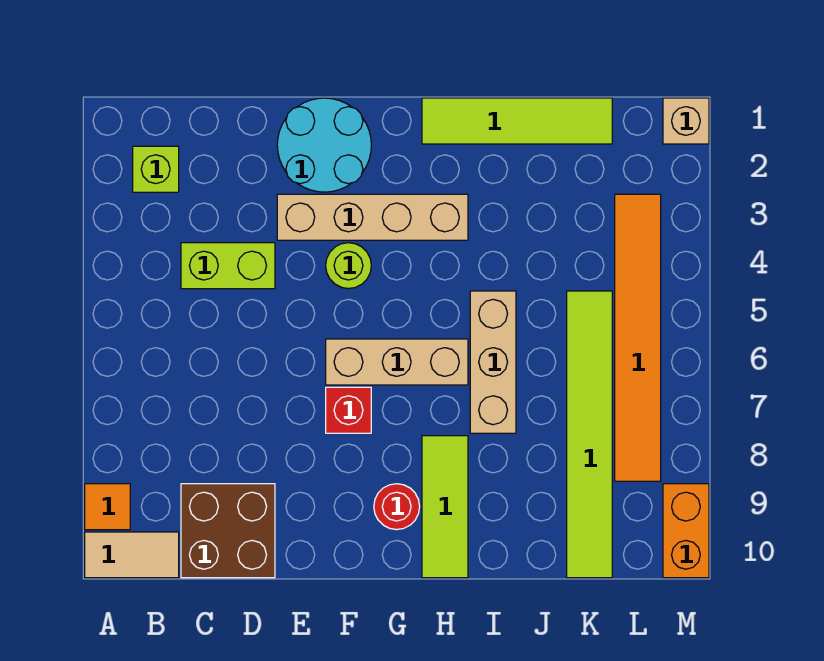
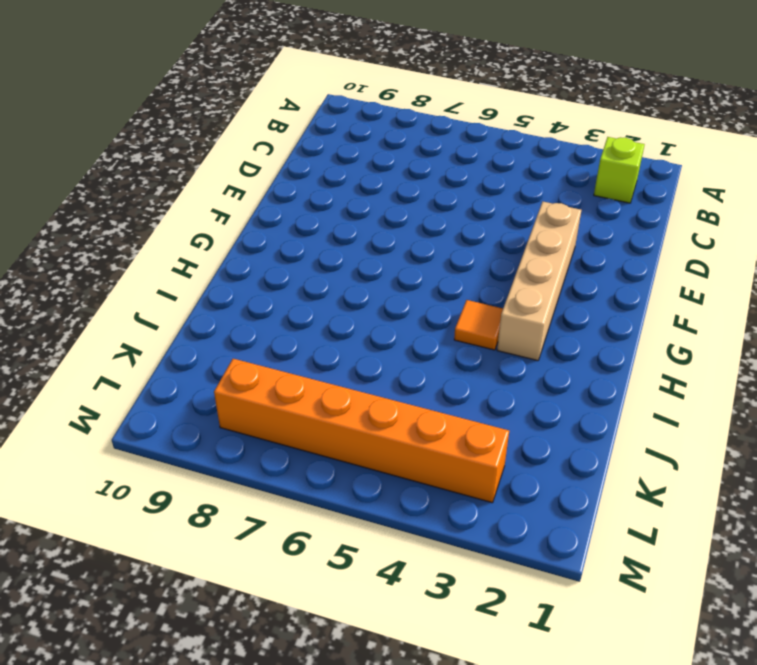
orange 1x1 tile [454,300,503,350] -> orange 1x1 tile moved to [85,484,130,530]
orange 1x6 brick [214,359,509,503] -> orange 1x6 tile [615,194,661,481]
none -> tan 1x2 tile [85,532,179,578]
none -> lime 1x2 brick [181,243,275,289]
none -> brown 2x2 brick [181,484,275,578]

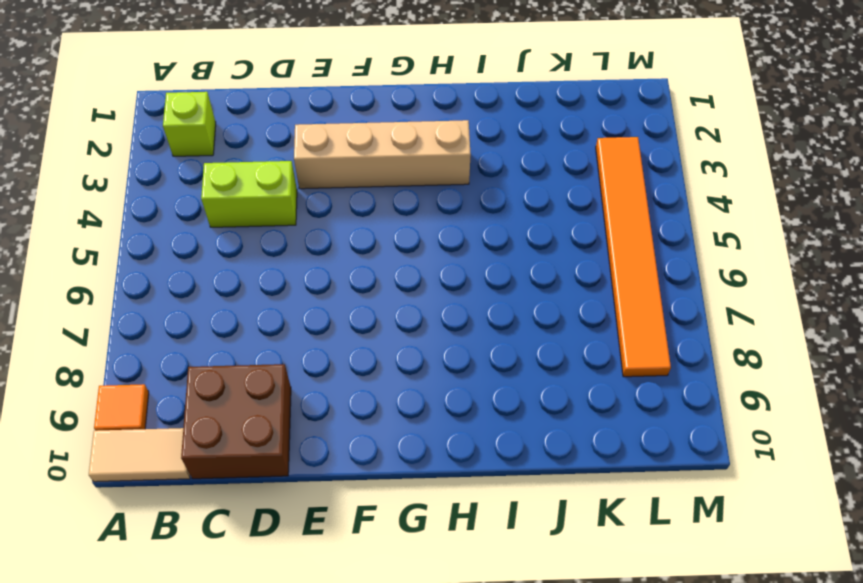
none -> cyan 2x2 round brick [277,98,371,192]
none -> lime 1x1 round brick [326,243,371,289]
none -> tan 1x3 brick [326,339,468,385]

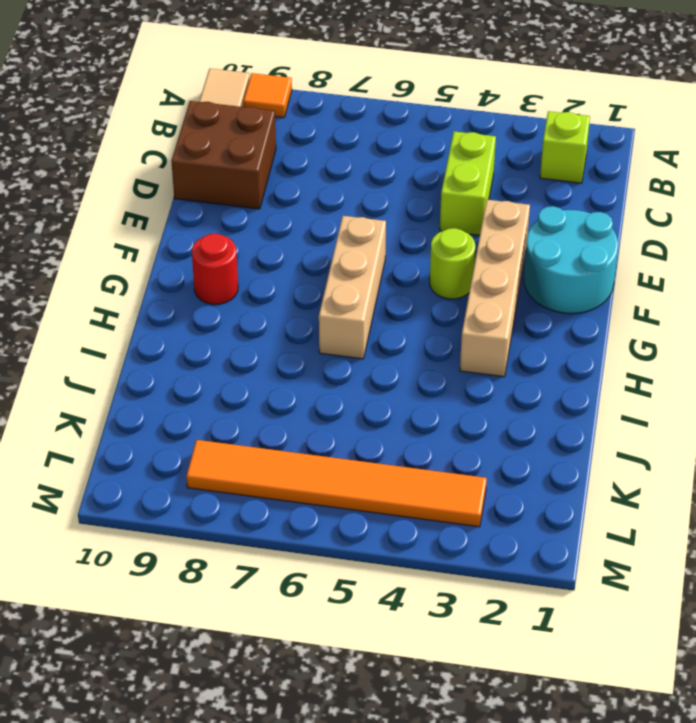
none -> red 1x1 brick [326,387,371,433]
none -> lime 1x4 tile [422,98,612,144]
none -> lime 1x3 tile [422,436,468,578]

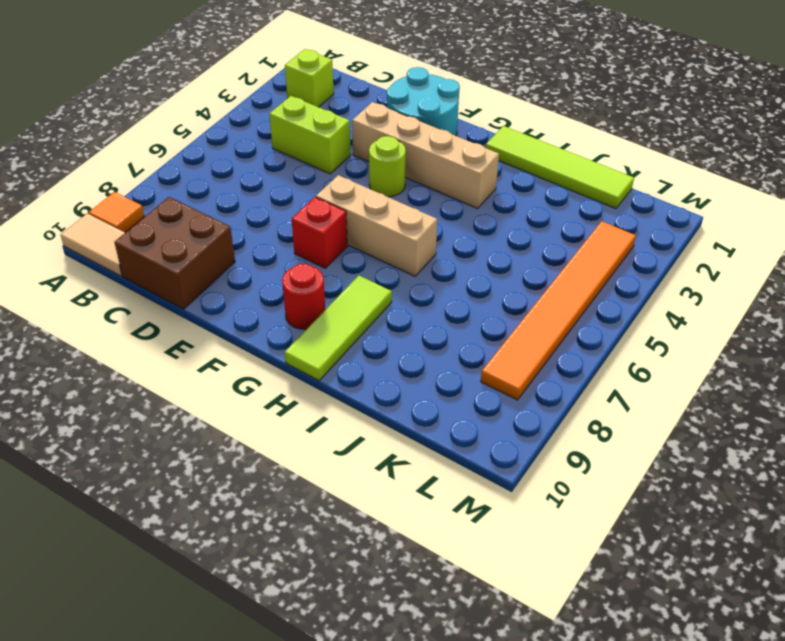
none -> tan 1x3 brick [470,291,516,433]
none -> lime 1x6 tile [567,291,612,578]
none -> tan 1x1 brick [663,98,709,144]

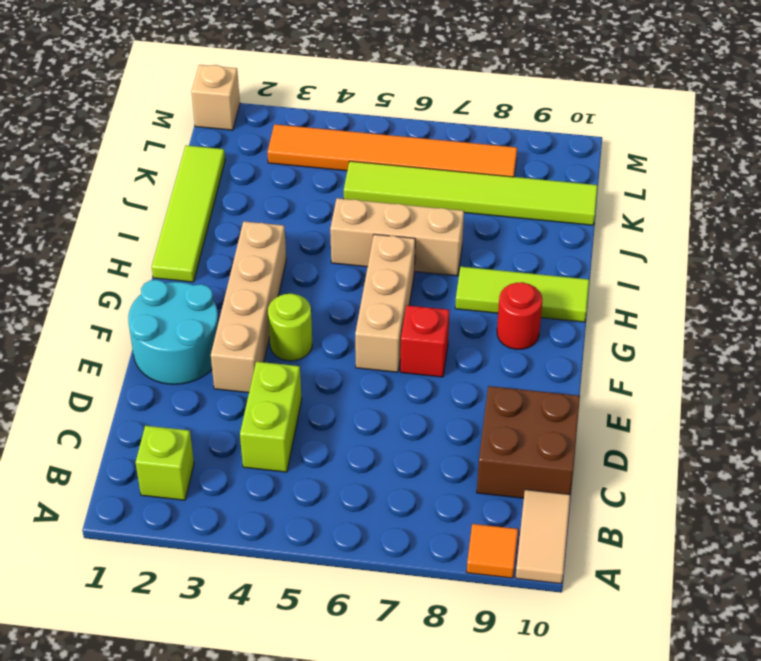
none -> orange 1x2 brick [663,484,709,578]

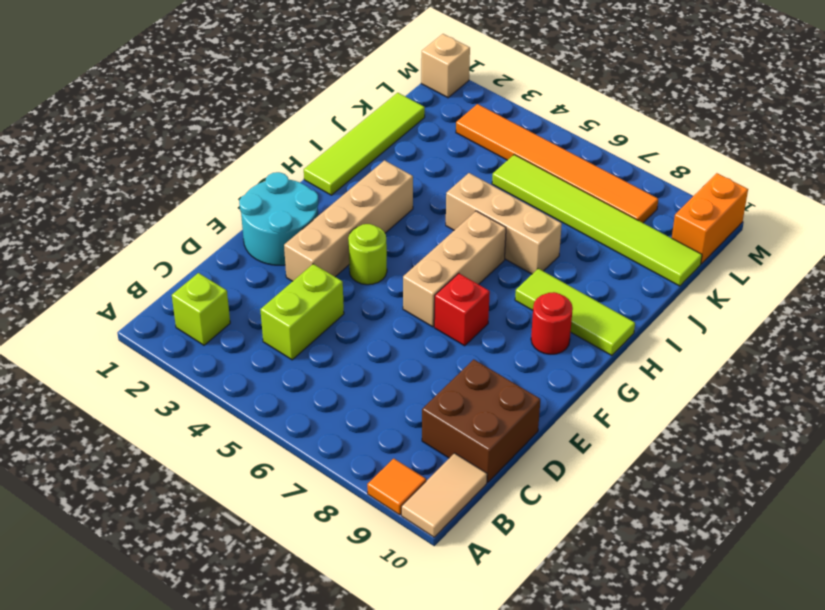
orange 1x2 brick [672,173,748,264] -> orange 1x2 brick turned to [663,484,709,578]

